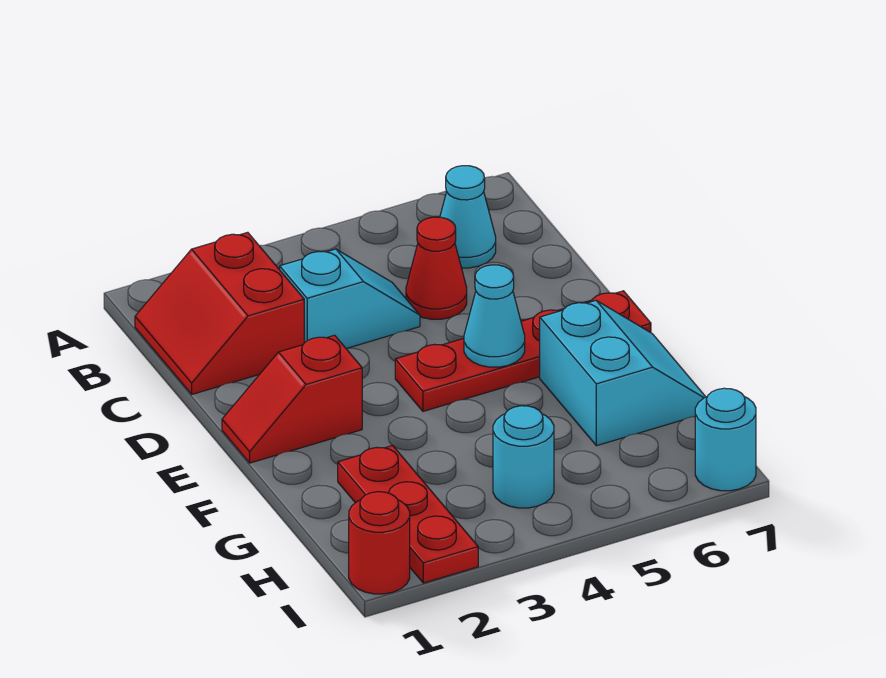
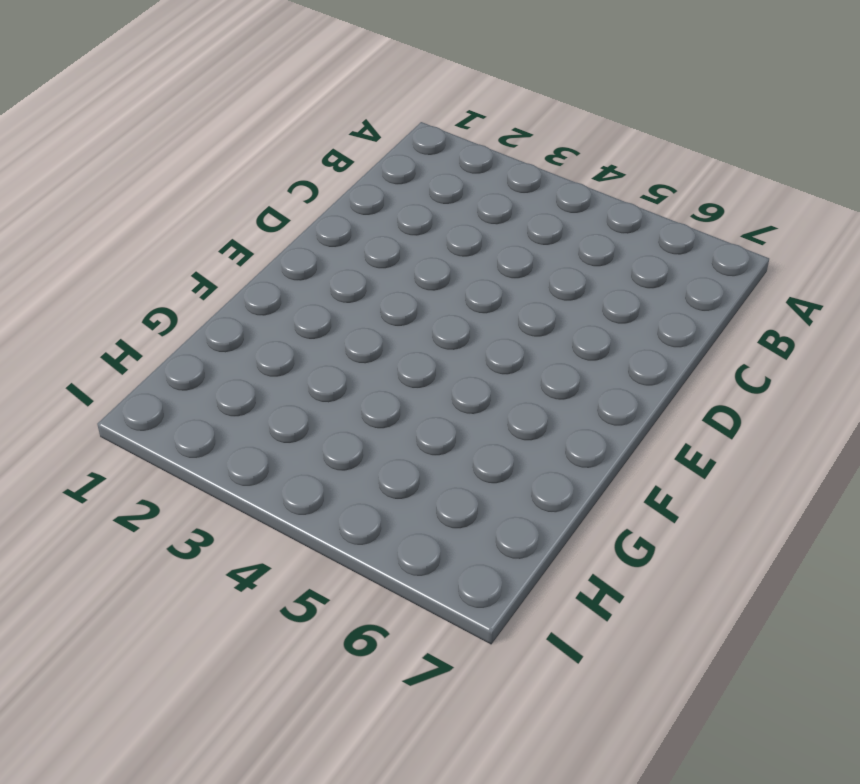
none -> red 2x2 slope [135,232,304,394]
none -> cyan 1x1 cone [440,166,496,268]
none -> cyan 1x2 slope [280,249,420,348]

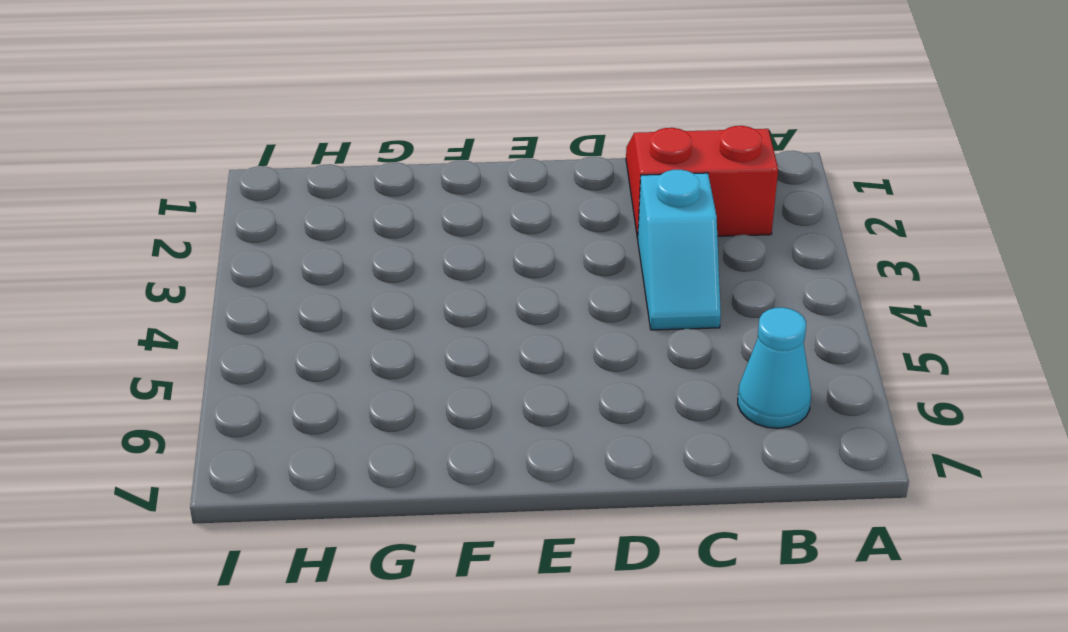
none -> red 1x1 cone [406,217,467,319]
none -> red 1x2 slope [222,335,362,463]
none -> red 1x4 plate [395,291,651,411]

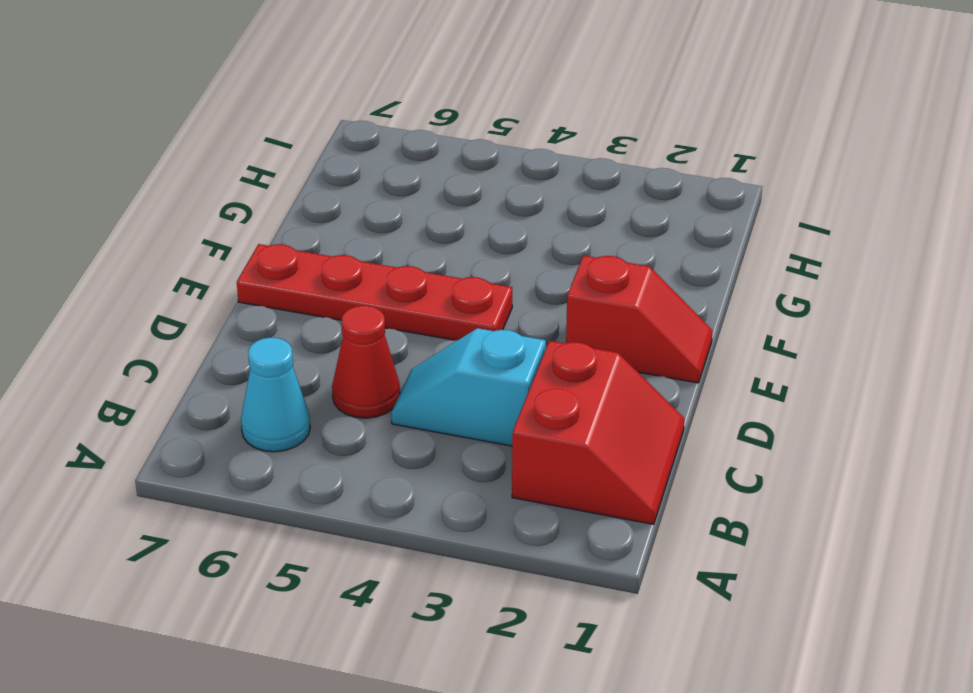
none -> cyan 2x2 slope [540,300,705,446]
none -> red 1x3 plate [338,445,478,583]
none -> cyan 1x1 round brick [493,406,554,508]

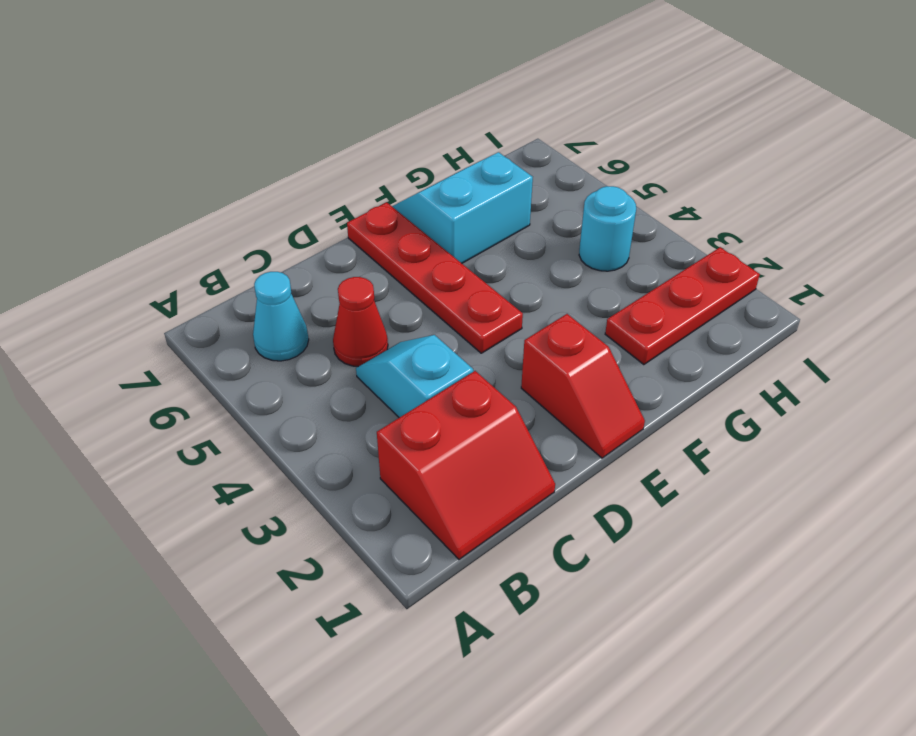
none -> red 1x1 round brick [349,492,410,594]
none -> cyan 1x1 round brick [695,388,756,491]
none -> cyan 1x1 cone [464,265,525,367]

